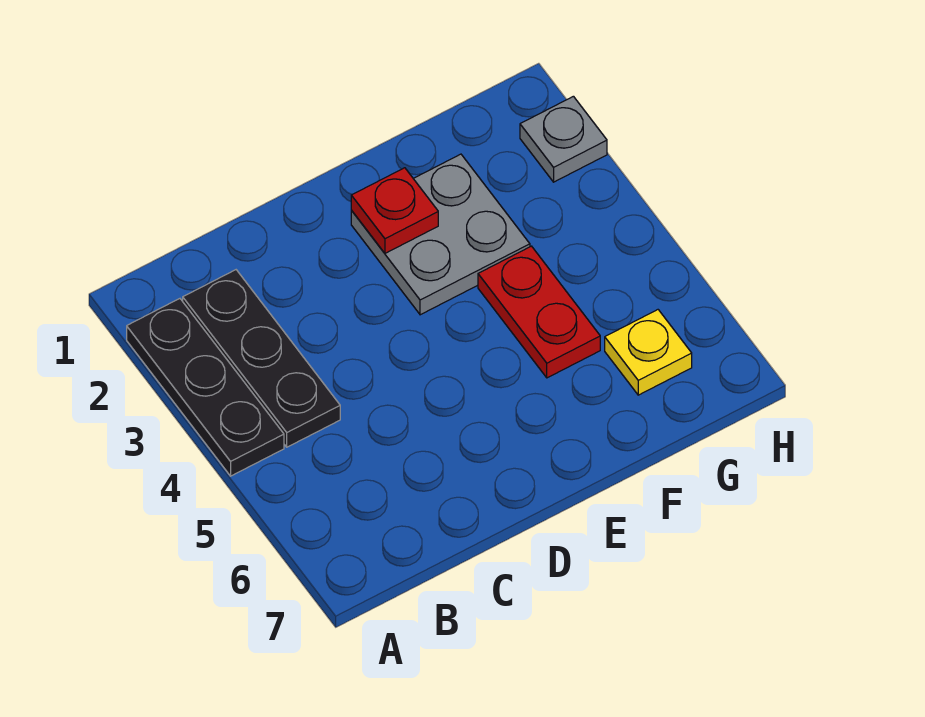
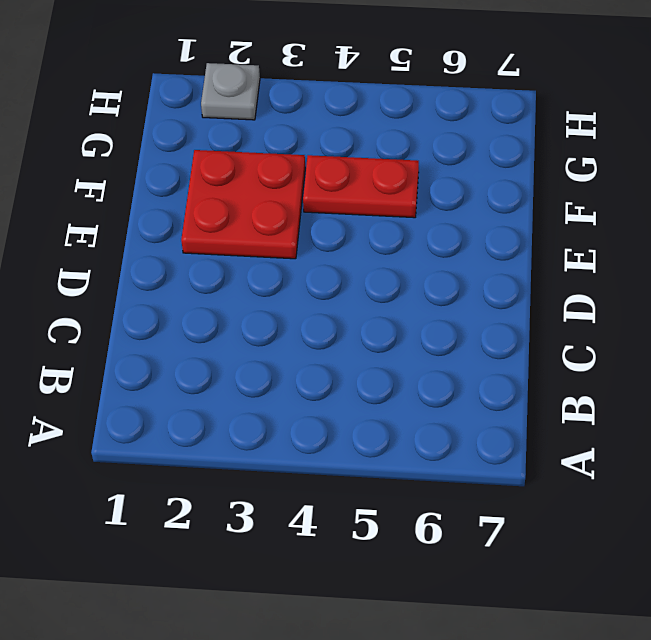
red 2x2 plate [181,150,305,259] -> grey 2x2 plate [351,154,530,315]
none -> black 1x3 plate [127,299,284,476]
none -> black 1x3 plate [183,270,340,447]

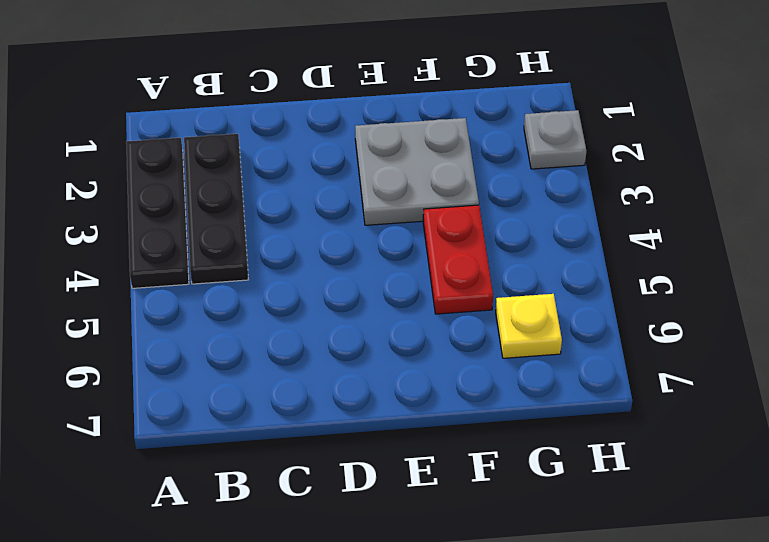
none -> red 1x1 plate [351,168,438,253]

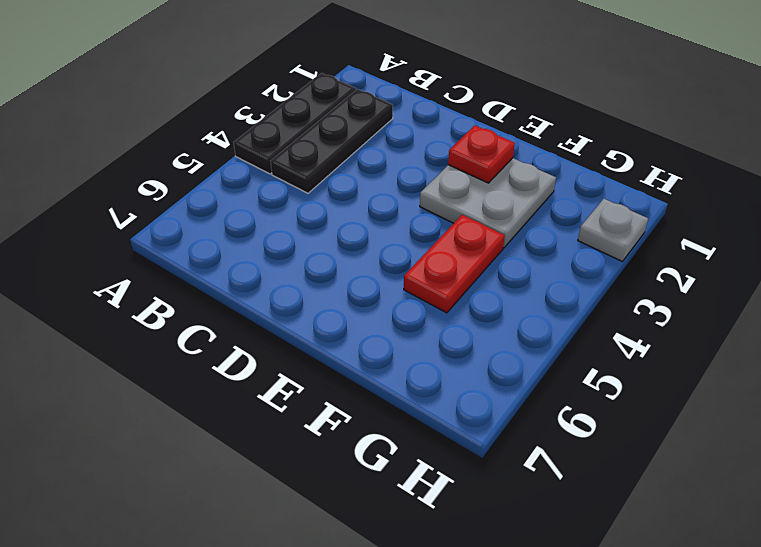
none -> yellow 1x1 plate [605,310,692,395]

